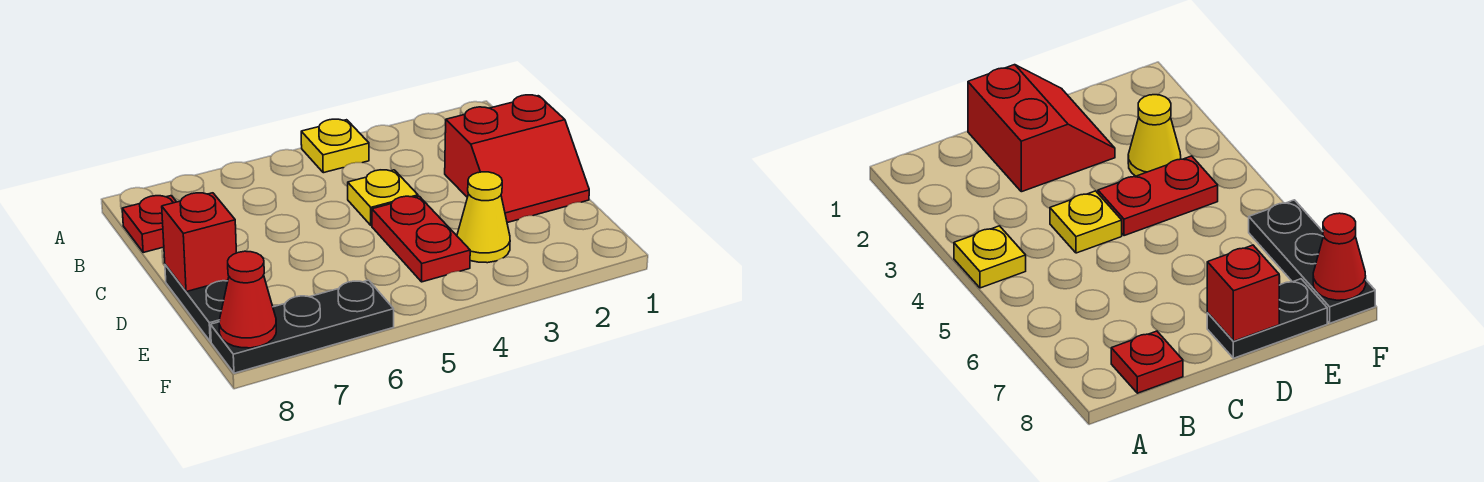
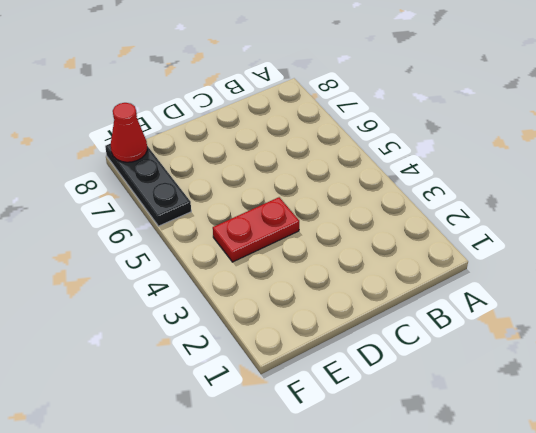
none -> yellow 1x1 plate [301,119,369,173]
none -> red 1x1 plate [122,196,176,252]

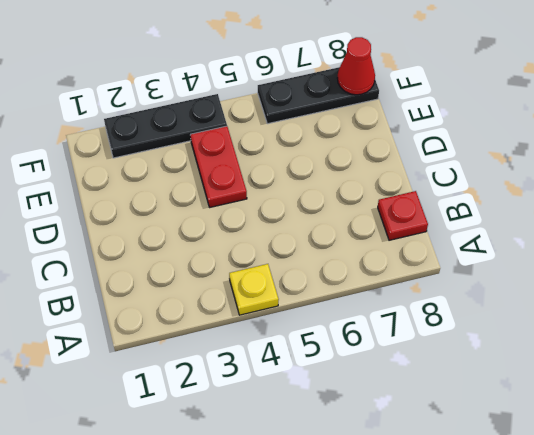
black 1x3 plate [104,94,227,158] -> none
none -> red 2x2 slope [445,95,589,223]
none -> yellow 1x1 plate [348,170,418,225]

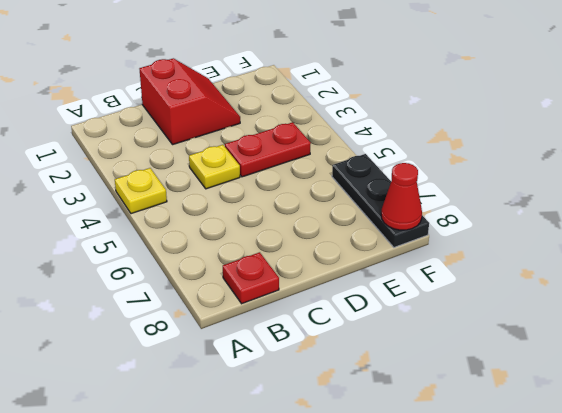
none -> black 1x2 plate [165,265,228,342]
none -> yellow 1x1 cone [457,172,510,263]

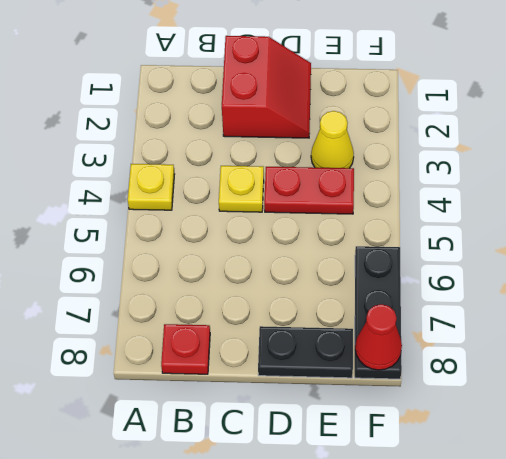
none -> red 1x1 brick [162,193,236,292]

